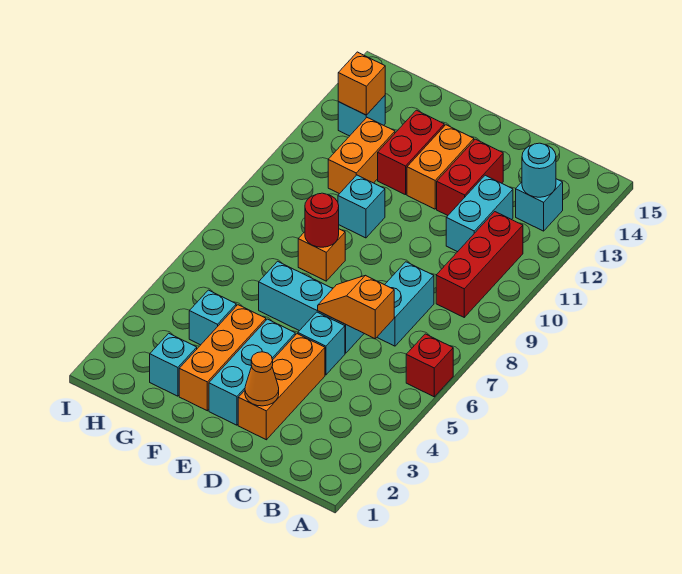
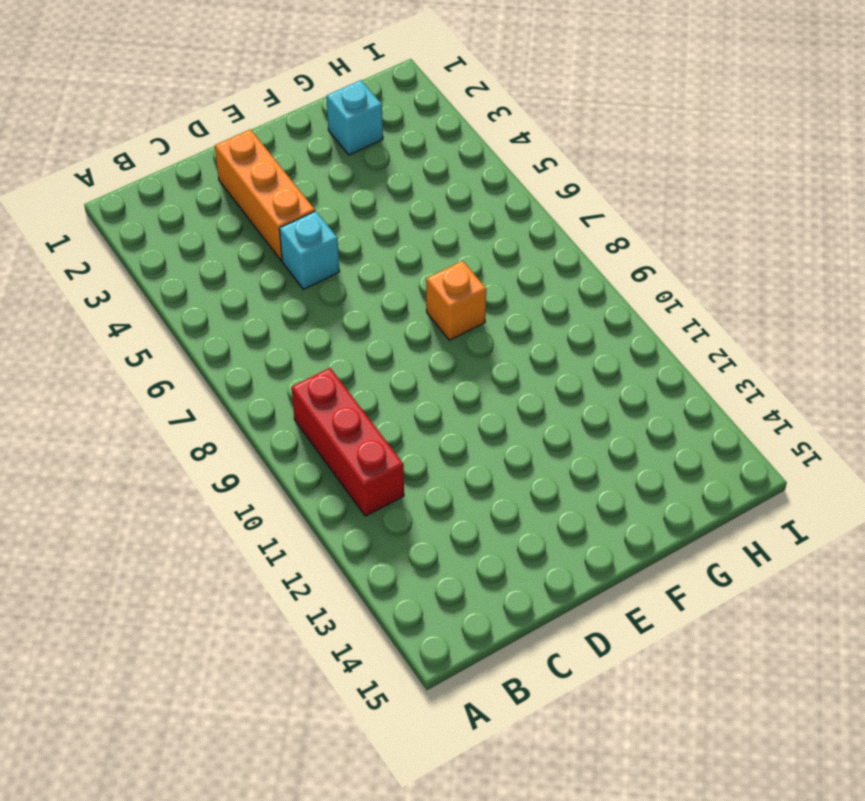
none -> red 1x1 brick [406,334,453,397]
none -> cyan 1x1 brick [516,179,563,231]
none -> cyan 1x2 brick [377,262,434,346]

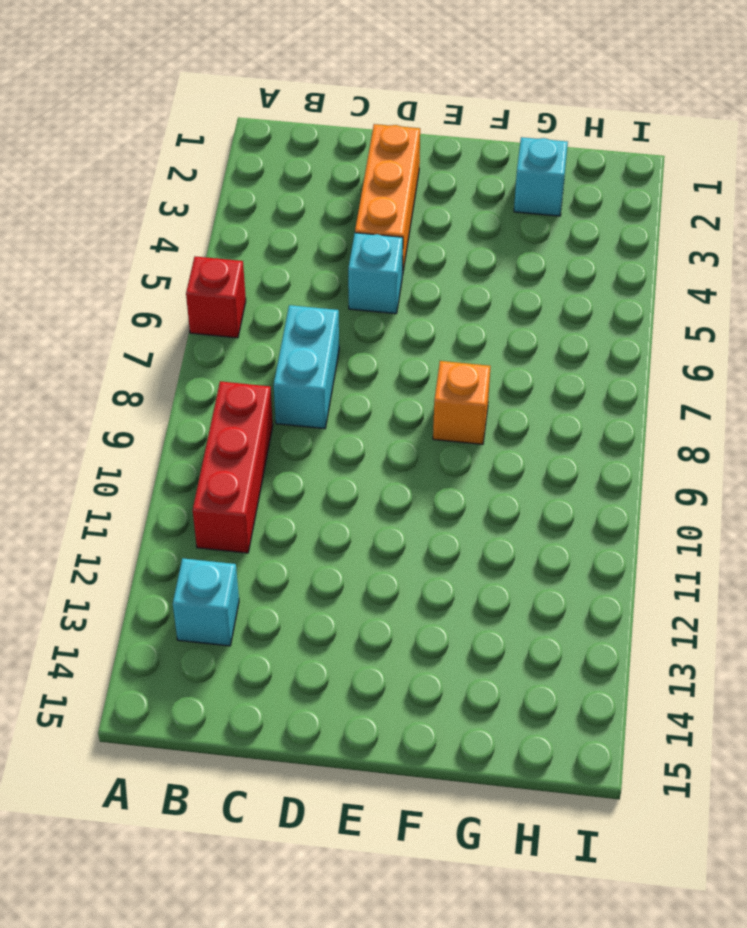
none -> cyan 1x2 brick [446,175,513,252]
none -> cyan 1x3 brick [259,261,364,353]
none -> red 1x2 brick [437,139,503,215]

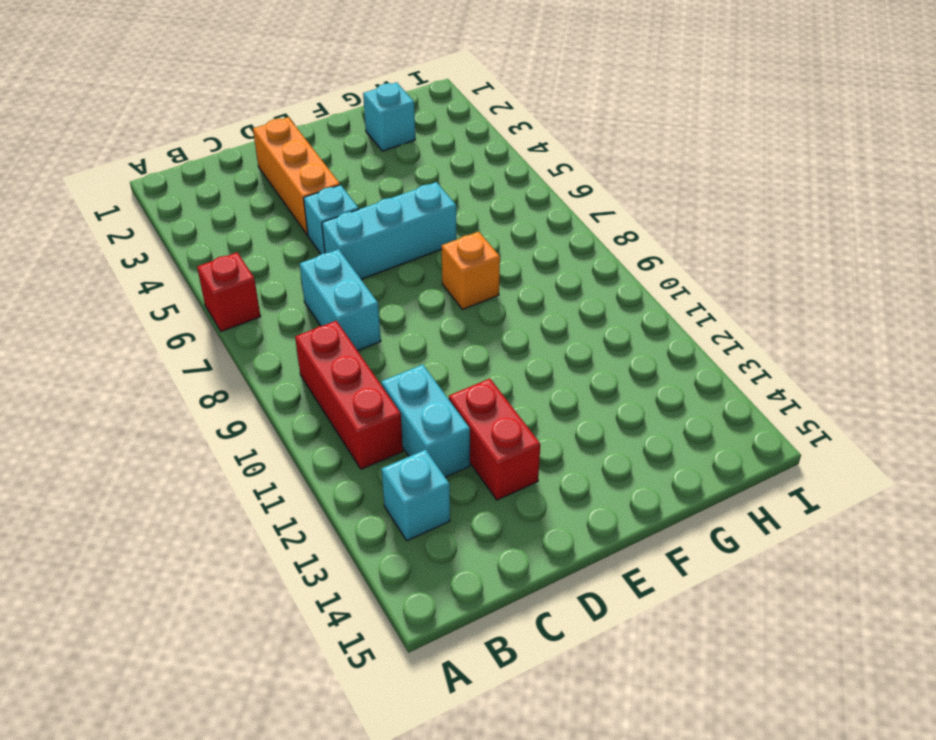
none -> cyan 1x3 brick [209,319,295,425]
none -> orange 1x2 brick [407,125,474,209]
none -> orange 1x3 brick [179,305,266,411]

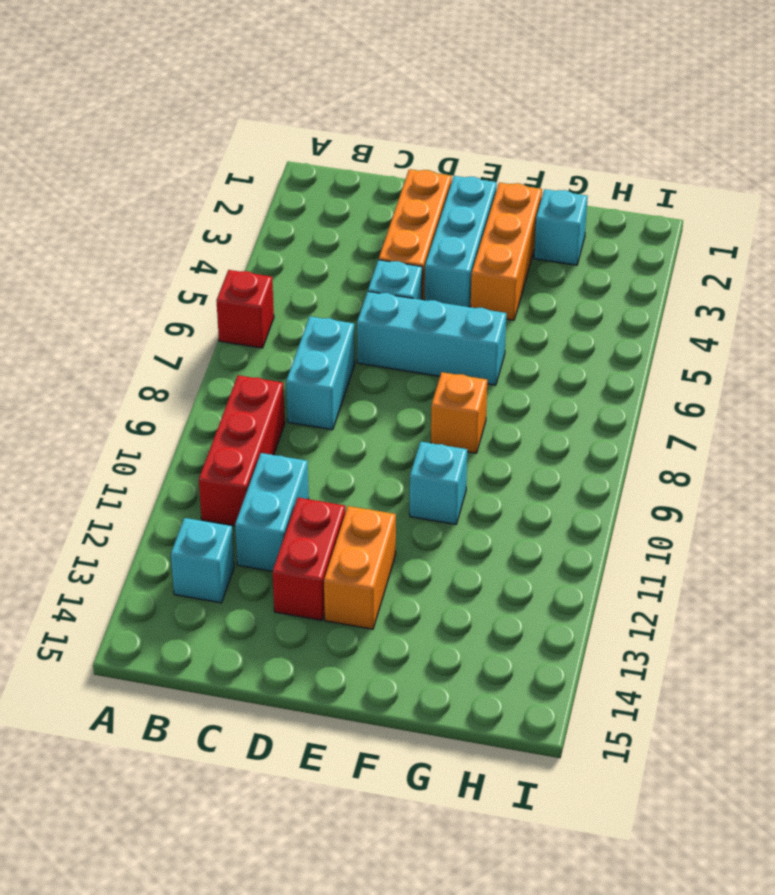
none -> red 1x2 brick [378,110,444,195]
none -> cyan 1x1 brick [189,290,236,345]
none -> orange 1x2 brick [328,118,395,194]

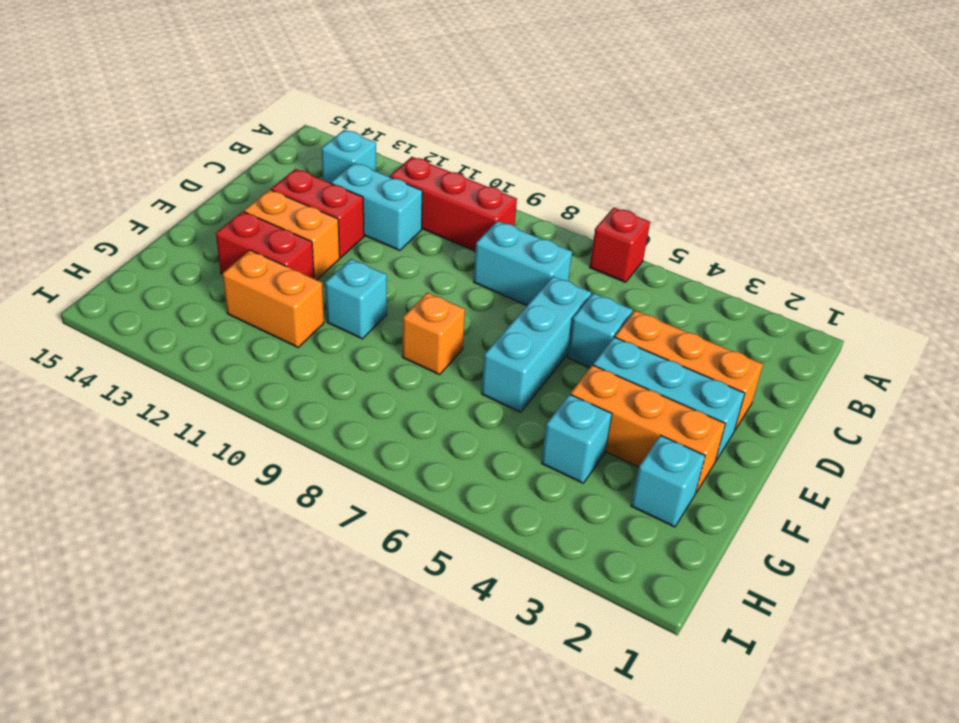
none -> cyan 1x1 brick [338,96,385,136]
none -> cyan 1x1 round brick [522,143,556,197]
none -> orange 1x2 slope [318,275,394,339]

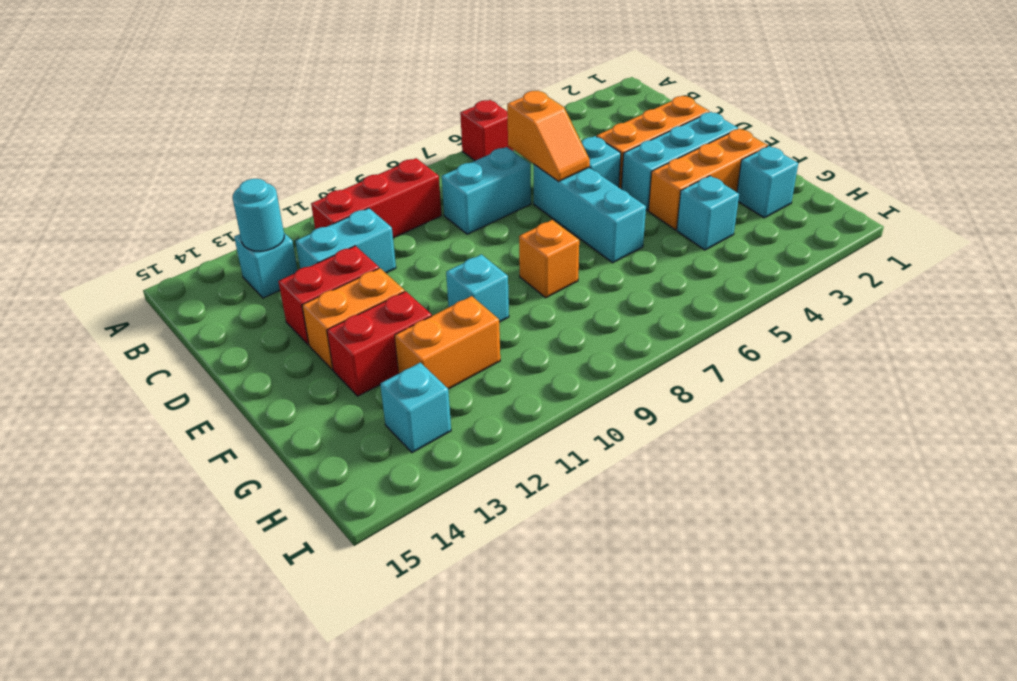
none -> orange 1x1 cone [245,352,279,406]
none -> red 1x1 round brick [305,193,339,247]
none -> orange 1x1 brick [338,52,385,115]

